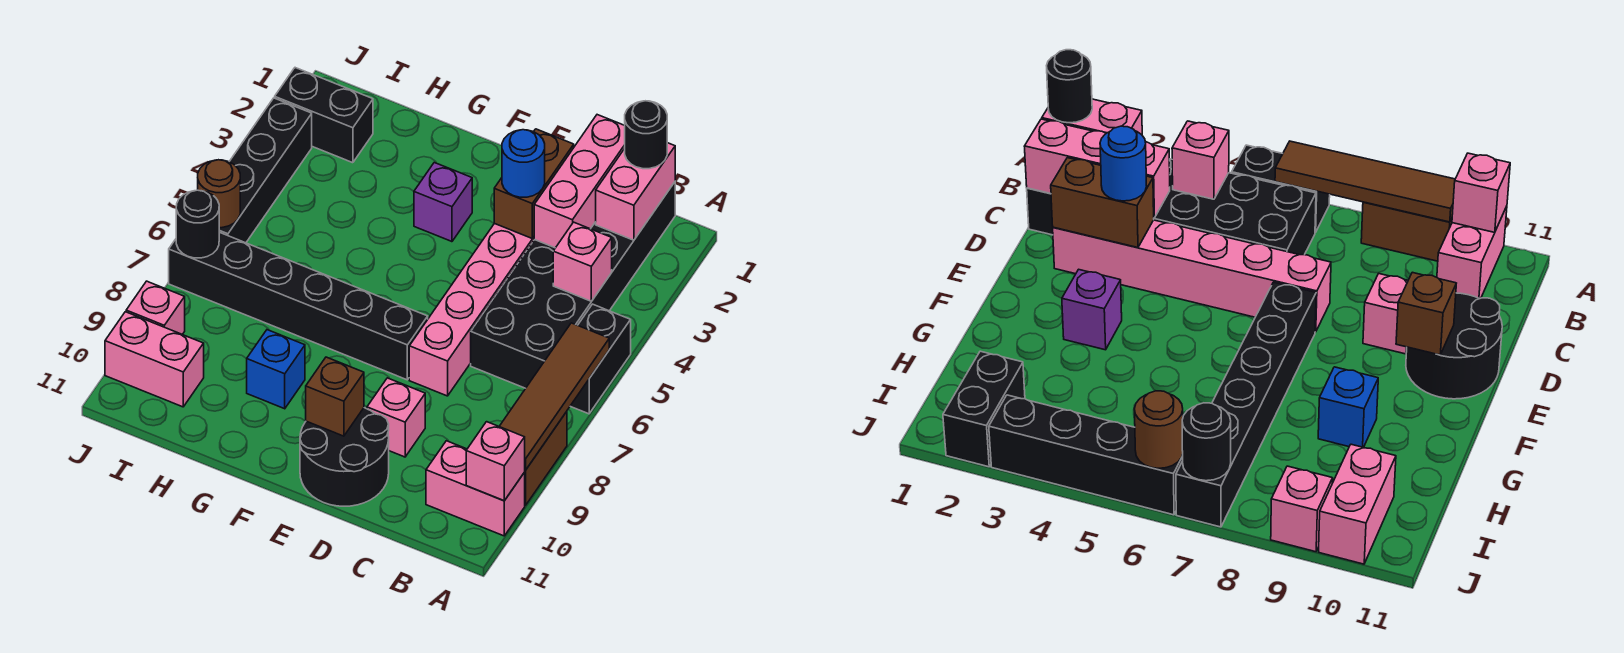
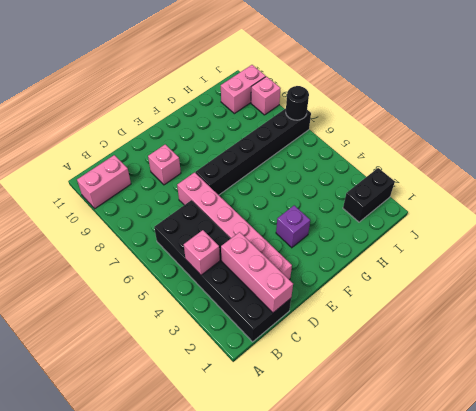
none -> black 1x2 brick [570,304,631,414]
none -> brown 1x2 brick [525,412,567,505]
none -> black 2x2 round brick [300,408,389,506]

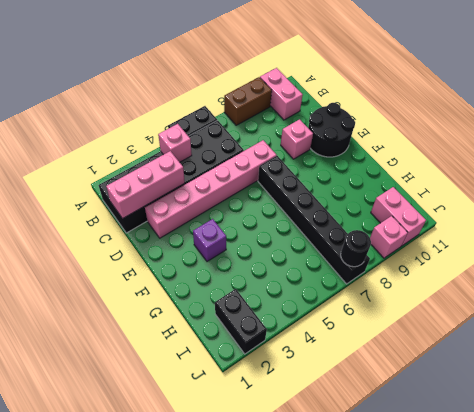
none -> blue 1x1 brick [247,330,305,409]
none -> black 1x4 brick [219,98,312,243]
none -> brown 1x4 tile [499,323,609,470]

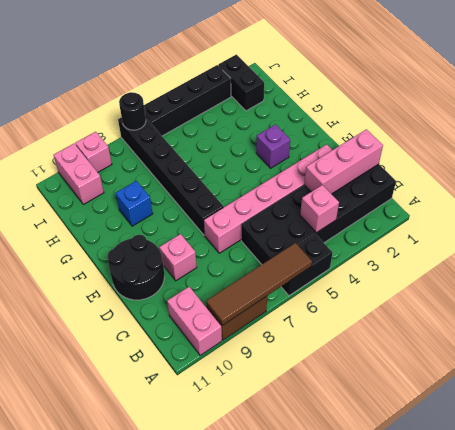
none -> pink 1x1 brick [466,422,525,501]
none -> pink 1x2 brick [596,143,675,240]
none -> brown 1x2 brick [494,129,574,238]

